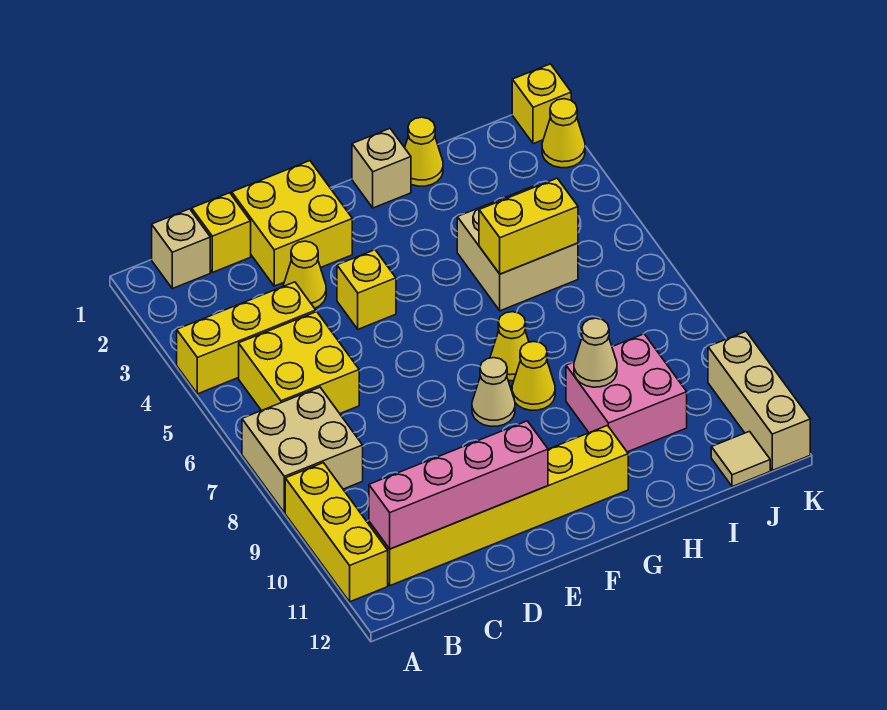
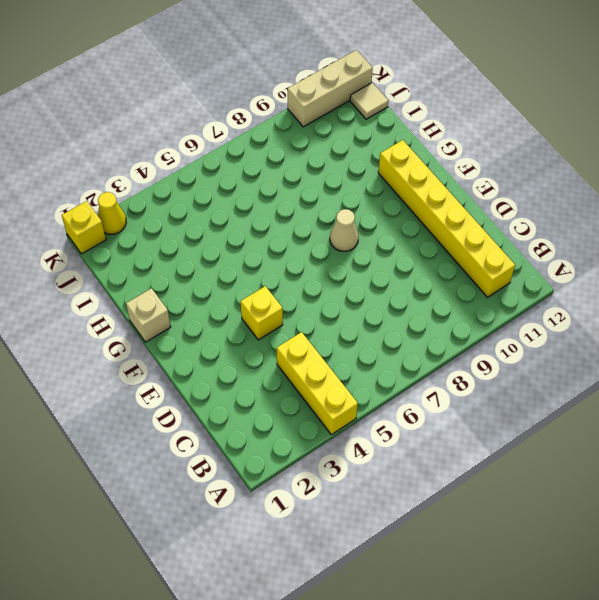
none -> tan 2x2 brick [242,387,363,513]
none -> yellow 1x3 brick [285,463,388,602]
none -> tan 1x1 brick [152,209,210,289]

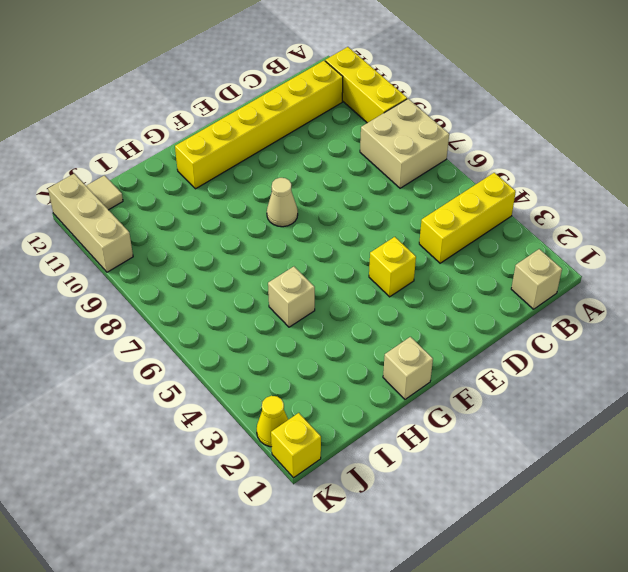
tan 1x1 brick [268,267,315,327] -> tan 2x2 brick [457,185,578,311]
none -> yellow 2x2 brick [239,312,359,413]
none -> yellow 1x1 brick [192,193,251,272]
none -> yellow 2x2 brick [232,161,352,286]

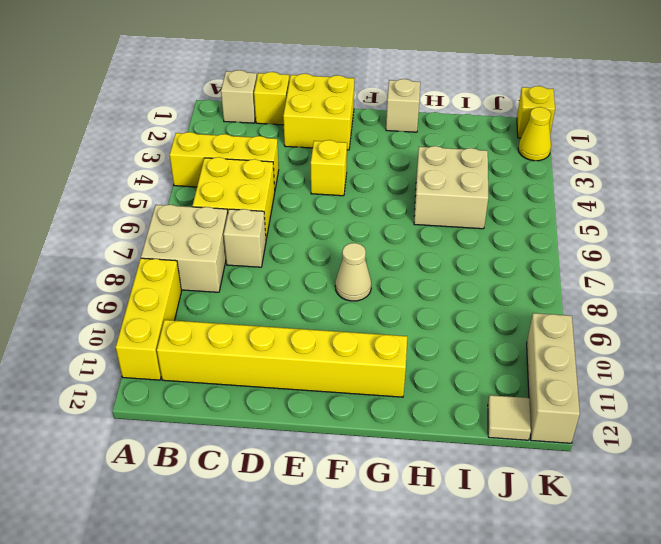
tan 1x1 brick [224,209,266,267] -> none
none -> yellow 1x1 cone [283,241,326,308]
none -> yellow 1x1 cone [490,312,529,381]
none -> yellow 1x1 cone [512,342,555,410]

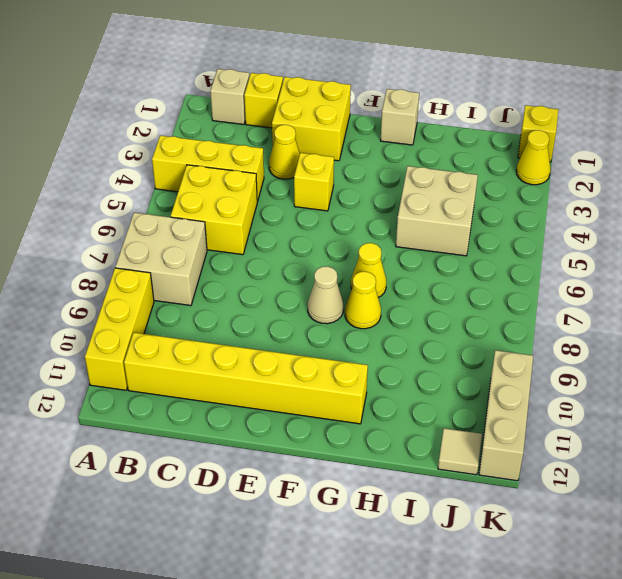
none -> yellow 1x1 cone [405,117,443,186]
none -> pink 2x2 brick [566,334,687,452]
none -> pink 1x4 brick [369,421,548,549]

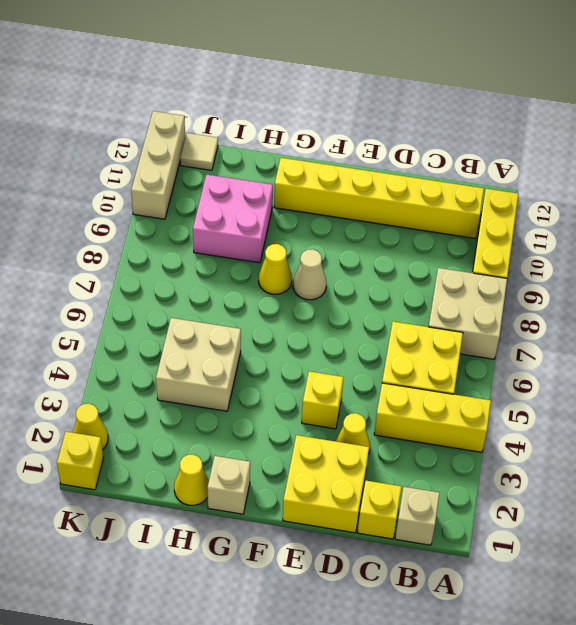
none -> yellow 1x1 cone [490,312,529,381]
none -> pink 1x4 brick [369,421,548,549]
none -> yellow 1x2 brick [479,178,578,274]

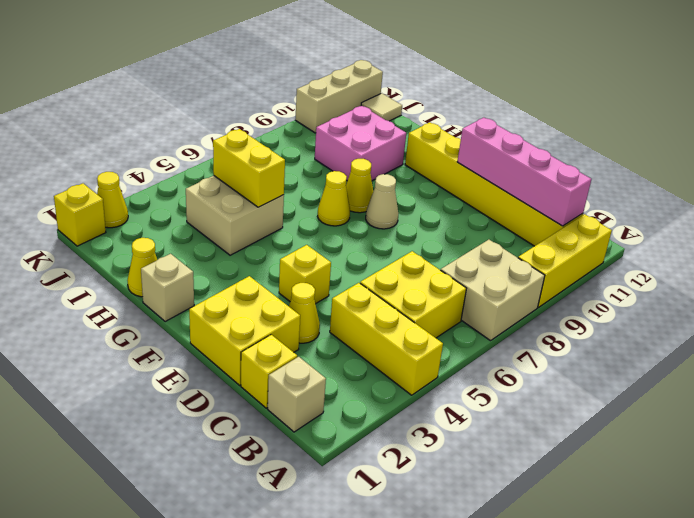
none -> tan 1x1 cone [574,318,617,387]

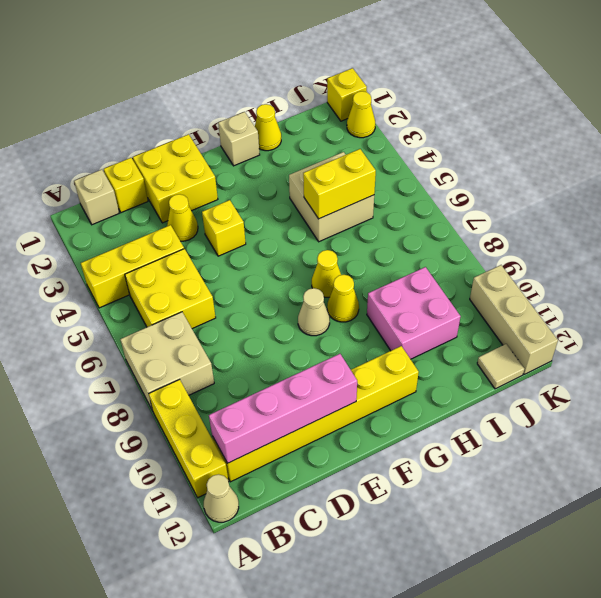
tan 1x1 cone [204,474,239,522] -> tan 1x1 cone moved to [574,318,617,387]

